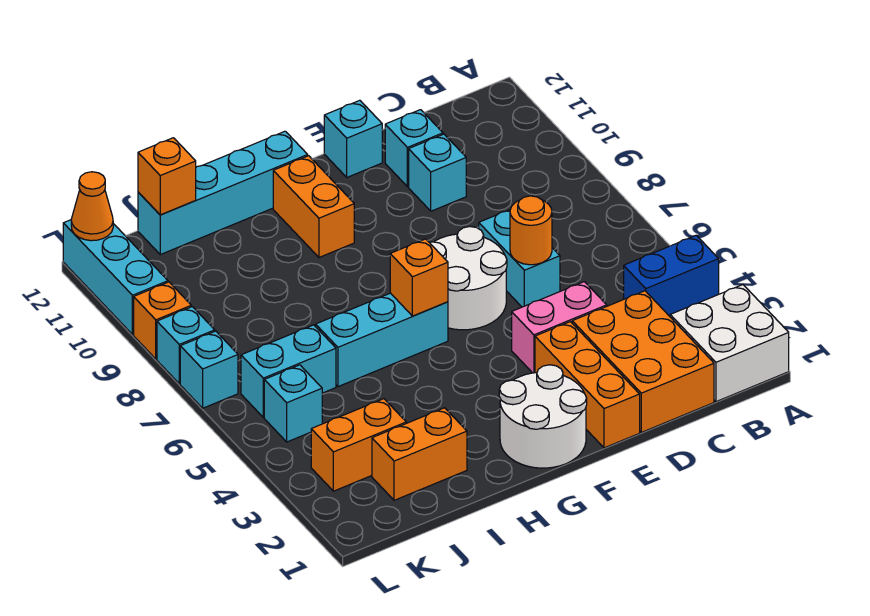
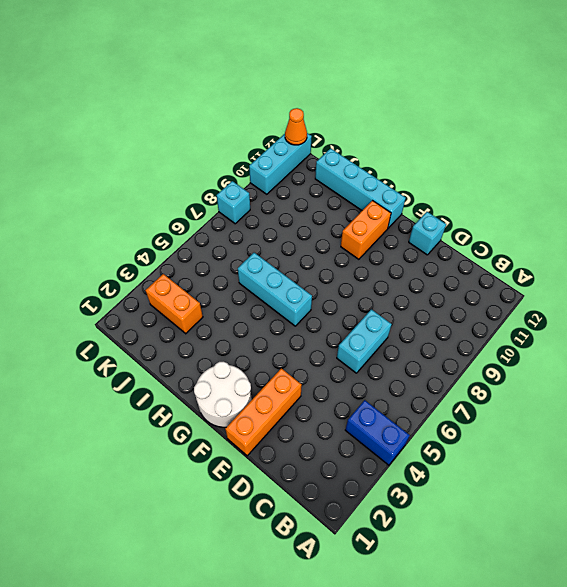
none -> white 2x2 brick [670,285,789,402]
none -> orange 2x3 brick [572,291,714,432]
none -> pink 1x2 brick [512,282,607,373]

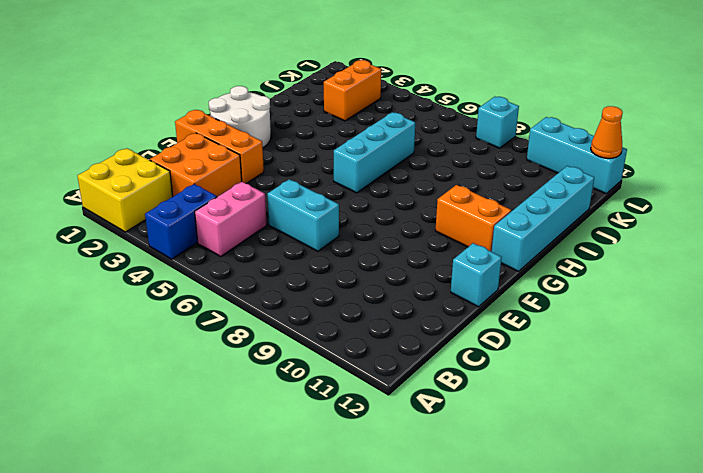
yellow 2x2 brick [78,148,173,232] -> white 2x2 brick [670,285,789,402]
pink 1x2 brick [195,182,267,256] -> pink 1x2 brick moved to [512,282,607,373]
orange 2x2 brick [150,133,242,197] -> orange 2x3 brick [572,291,714,432]
none -> cyan 1x1 brick [409,134,466,211]
none -> cyan 1x1 brick [385,110,443,187]
none -> white 2x2 round brick [430,227,507,330]

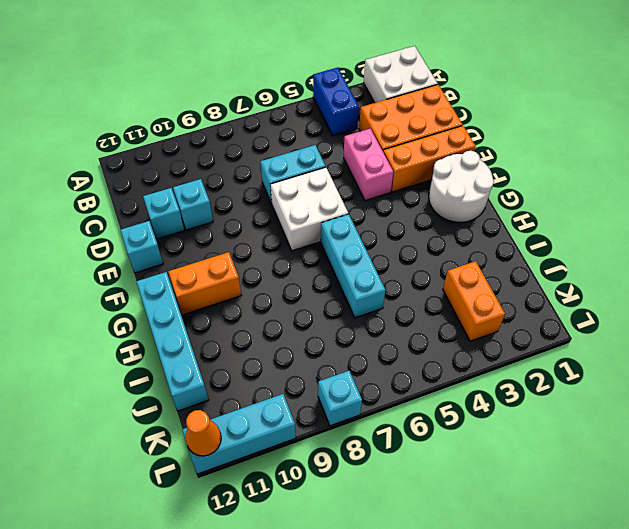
white 2x2 brick [270,167,348,251] -> white 2x2 round brick [430,227,507,330]
none -> orange 1x2 brick [372,408,467,500]
none -> cyan 1x2 brick [241,325,336,417]
none -> cyan 1x1 brick [264,365,322,442]

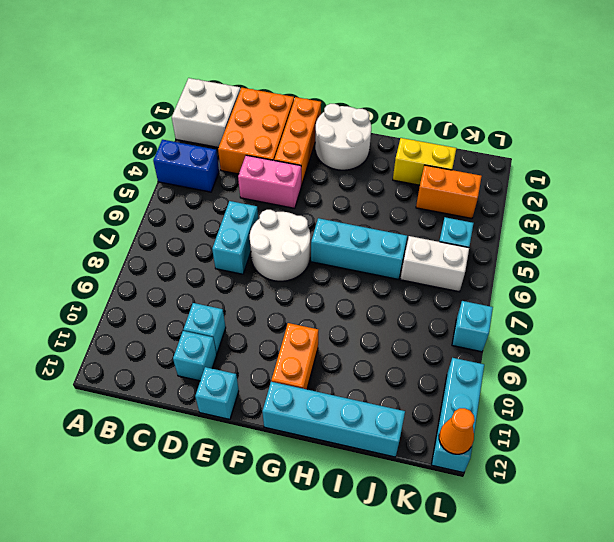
yellow 1x2 brick [393,138,456,185] -> orange 1x2 brick [372,408,467,500]
white 1x2 brick [400,236,469,292] -> cyan 1x2 brick [241,325,336,417]
none -> cyan 1x1 brick [180,331,238,408]
none -> orange 1x1 brick [134,282,191,359]
none -> orange 1x1 round brick [510,196,552,265]

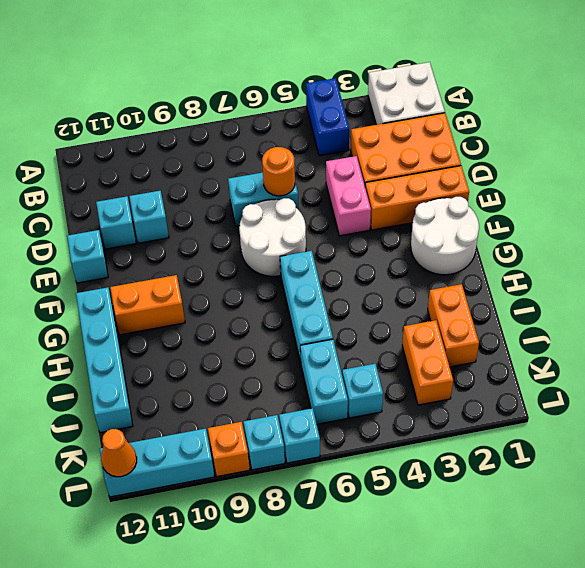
none -> orange 1x1 brick [390,239,448,316]
none -> orange 1x1 brick [138,138,196,215]

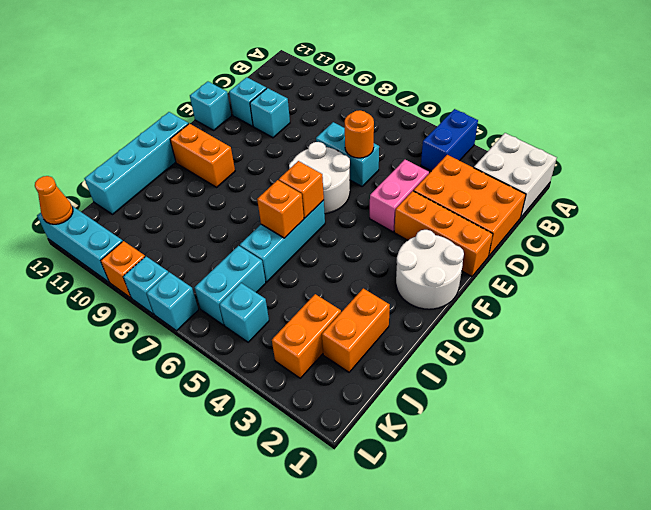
orange 1x1 brick [257,180,304,238] -> orange 1x1 brick moved to [138,138,196,215]

